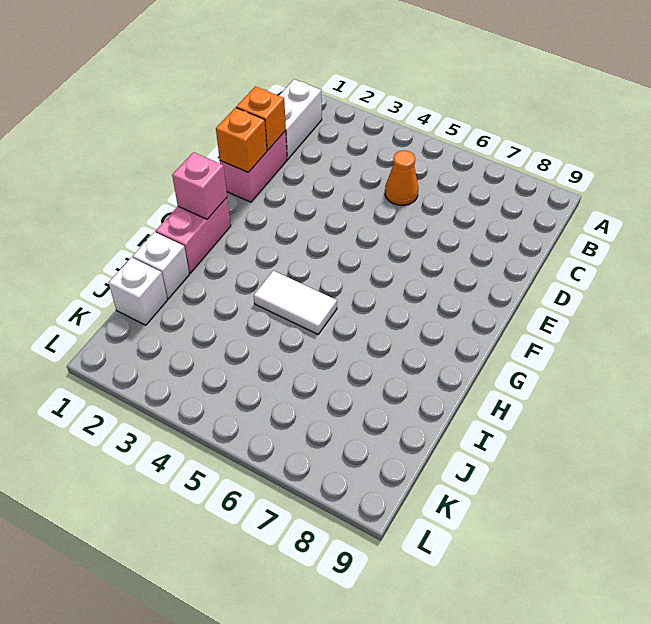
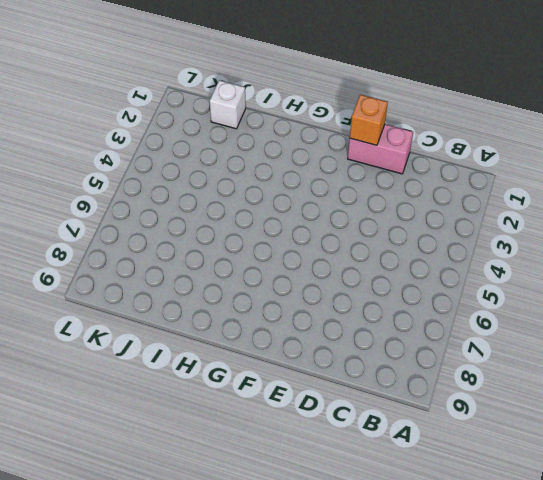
none -> white 1x2 brick [279,79,322,159]
none -> orange 1x1 cone [385,150,418,205]

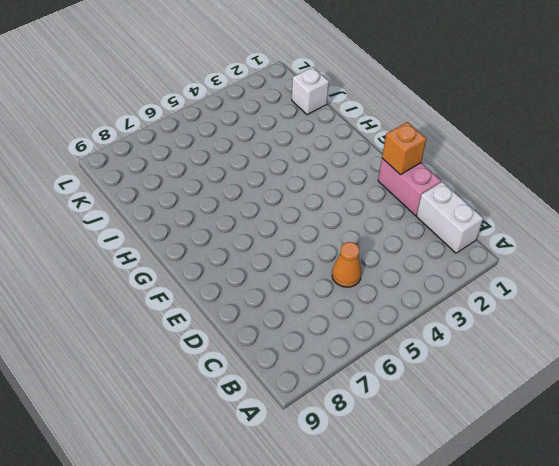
none -> pink 1x2 brick [156,198,231,273]
none -> white 1x2 tile [254,271,337,334]

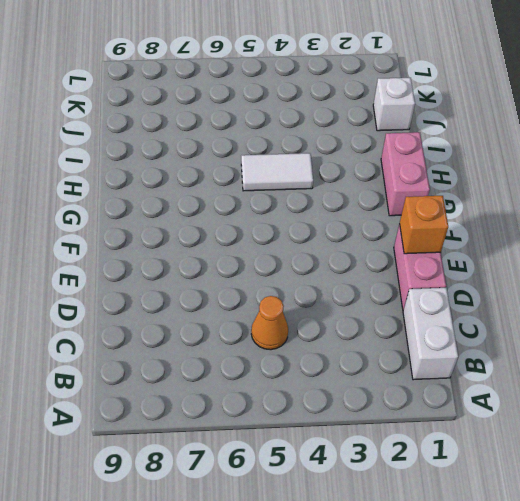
none -> white 1x1 brick [133,232,189,299]
none -> orange 1x1 brick [236,86,286,150]

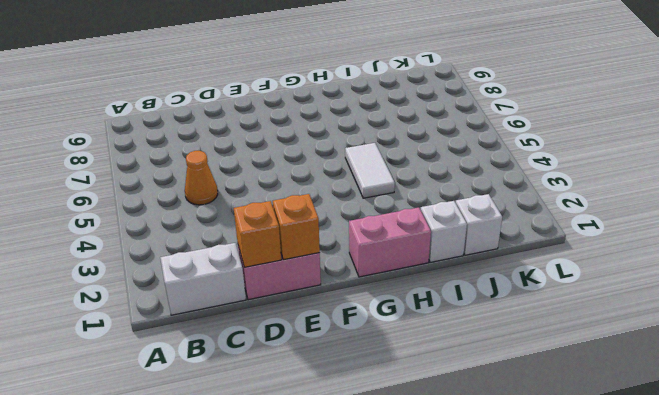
none -> pink 1x1 brick [172,152,227,219]

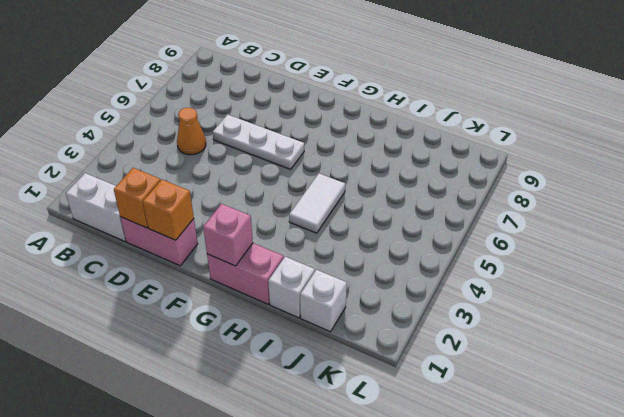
white 1x3 plate [213,115,304,169] -> none

